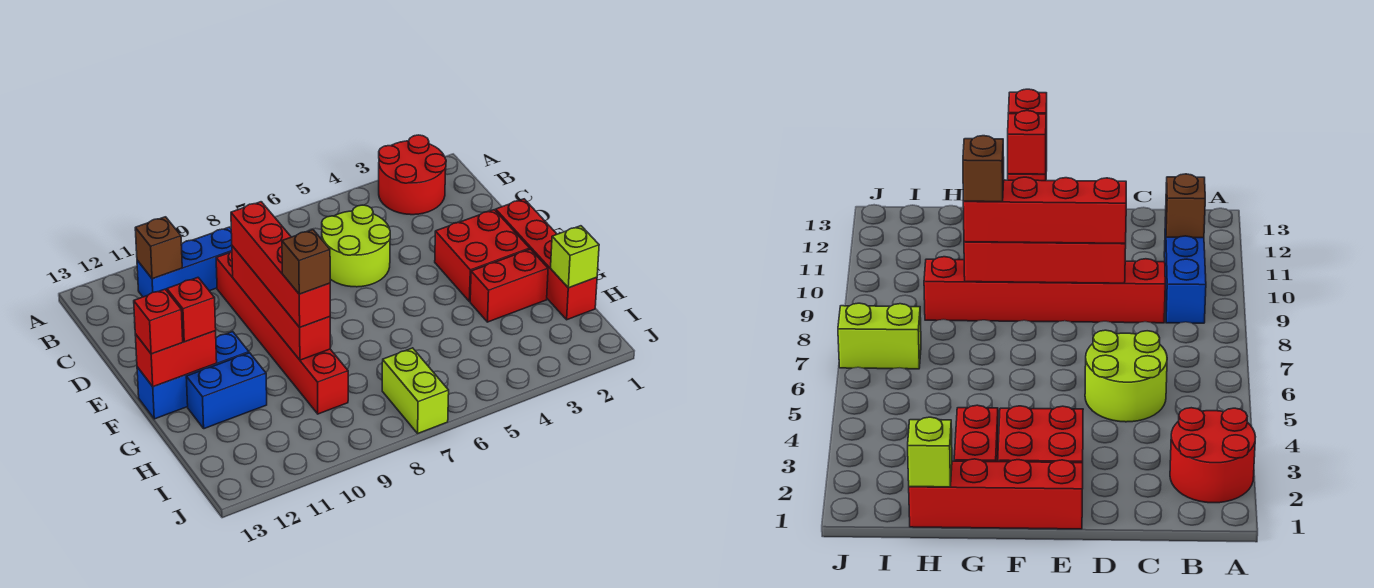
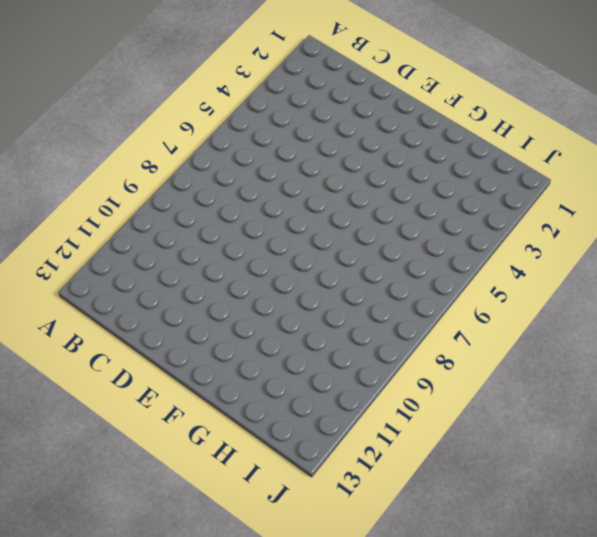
none -> red 2x2 round brick [379,135,446,215]
none -> blue 1x3 brick [137,227,232,297]
none -> lime 2x2 round brick [322,205,390,287]

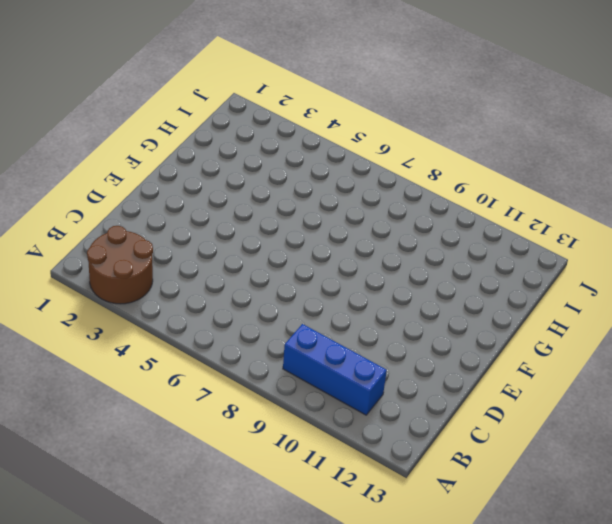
brown 2x2 round brick [87,226,153,304] -> red 2x2 round brick [379,135,446,215]
none -> lime 2x2 round brick [322,205,390,287]
none -> red 1x6 brick [216,252,348,414]
none -> red 1x4 brick [496,199,597,320]

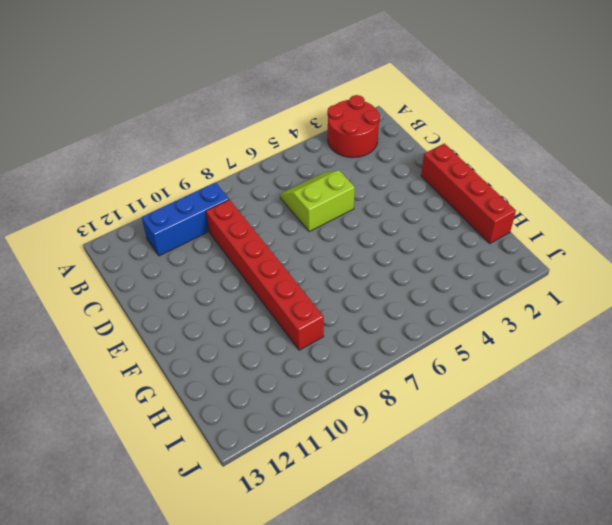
lime 2x2 slope [280,170,355,232] -> lime 2x2 round brick [322,205,390,287]
none -> red 2x2 brick [435,210,530,302]
none -> blue 1x3 brick [137,332,249,419]
none -> red 1x2 brick [470,249,548,322]

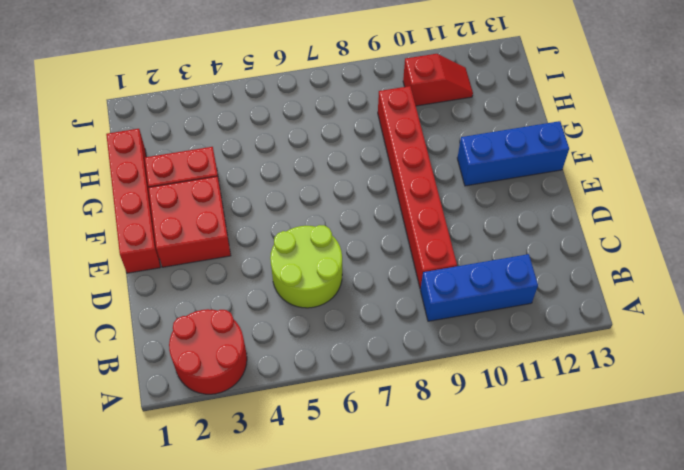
red 1x2 slope [403,54,473,106] -> none
none -> blue 1x2 brick [186,353,267,429]
none -> lime 1x2 brick [382,348,449,433]
none -> brown 1x1 brick [135,217,182,279]

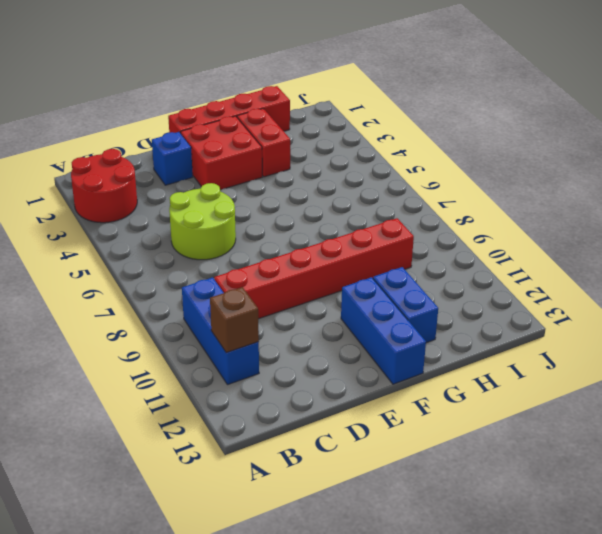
blue 1x1 brick [152,132,193,185] -> none
none -> lime 1x2 brick [382,348,449,433]
none -> red 1x4 brick [232,246,330,360]
none -> red 1x2 brick [135,331,217,387]

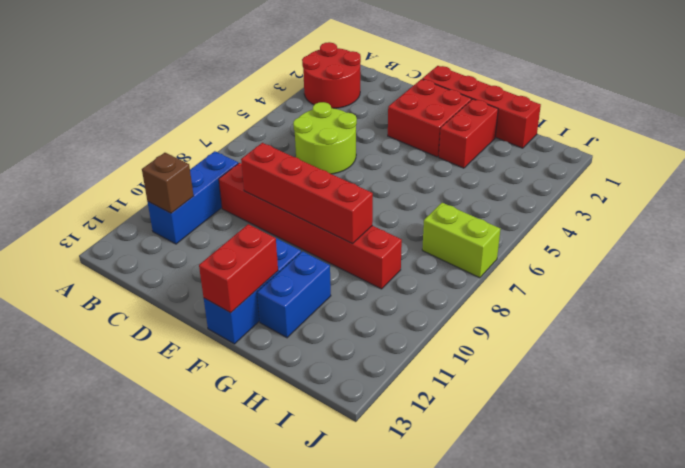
none -> lime 1x1 brick [551,226,599,288]
none -> red 1x4 brick [231,202,330,327]
none -> red 1x1 brick [167,278,216,342]

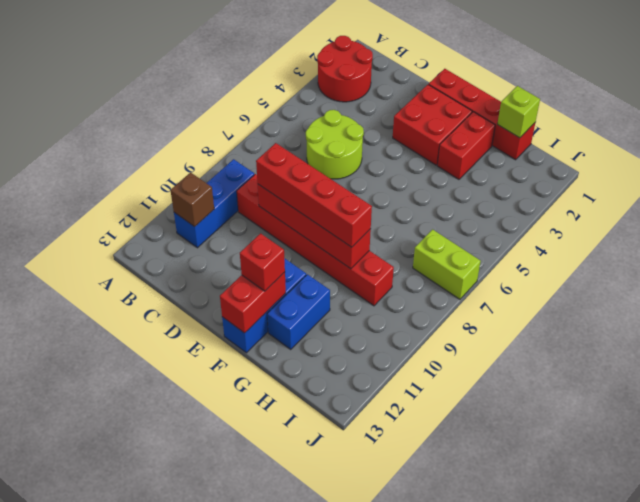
none -> red 1x1 brick [134,289,183,354]
none -> brown 1x1 brick [282,230,330,294]

